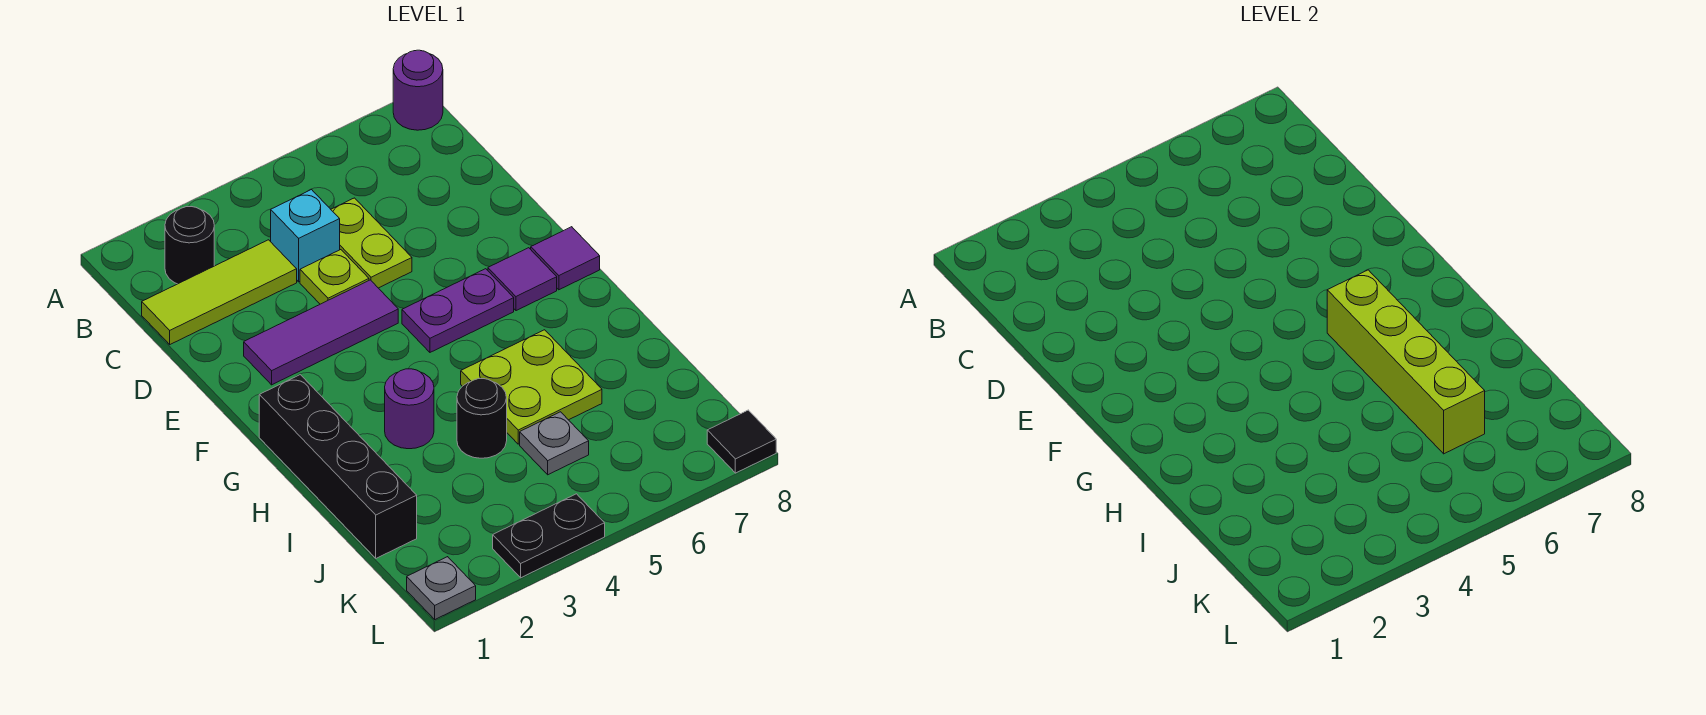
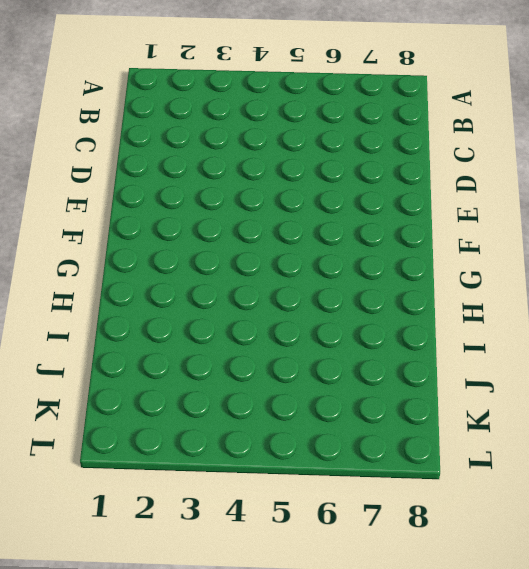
none -> purple 1x1 round brick [393,50,443,130]
none -> black 1x1 round brick [165,207,214,284]
none -> lime 1x3 tile [142,240,297,344]

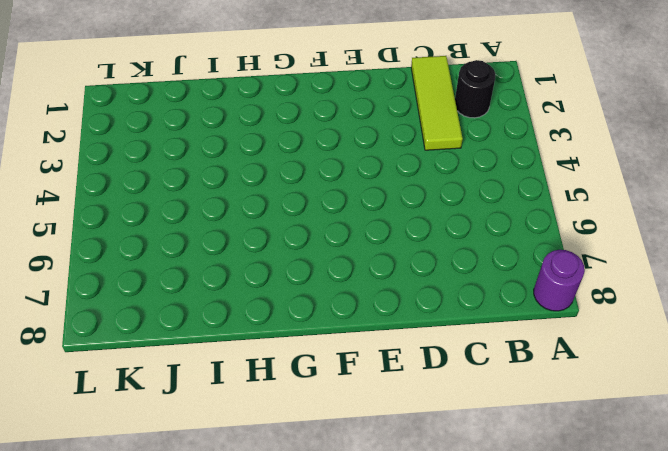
none -> cyan 1x1 brick [271,190,340,282]
none -> lime 1x2 plate [331,198,412,288]
none -> lime 1x1 plate [300,250,369,304]

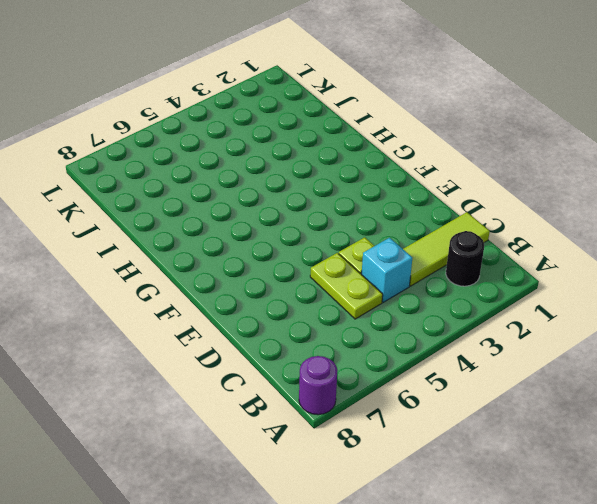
none -> purple 1x3 tile [244,280,398,385]
none -> purple 1x2 plate [402,269,514,352]
none -> purple 1x1 tile [488,248,557,311]

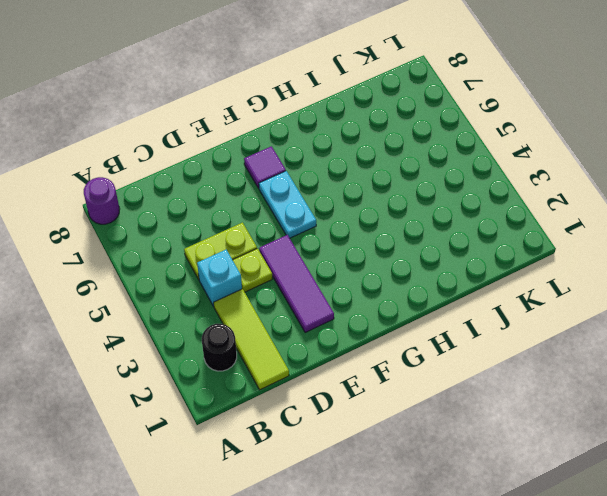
cyan 1x2 plate [259,171,316,238] -> purple 1x2 plate [402,269,514,352]
none -> purple 1x1 tile [531,227,600,290]
none -> black 1x4 brick [259,375,417,558]
none -> purple 1x1 round brick [385,369,434,449]

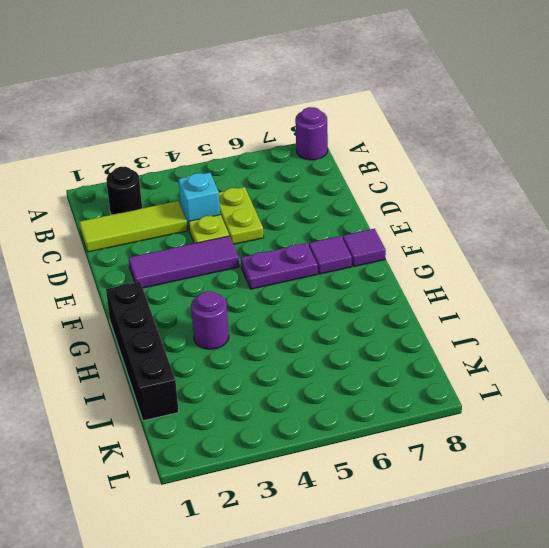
none -> lime 2x2 plate [461,330,602,444]
none -> black 1x1 round brick [457,379,507,458]
none -> grey 1x1 plate [520,412,589,475]

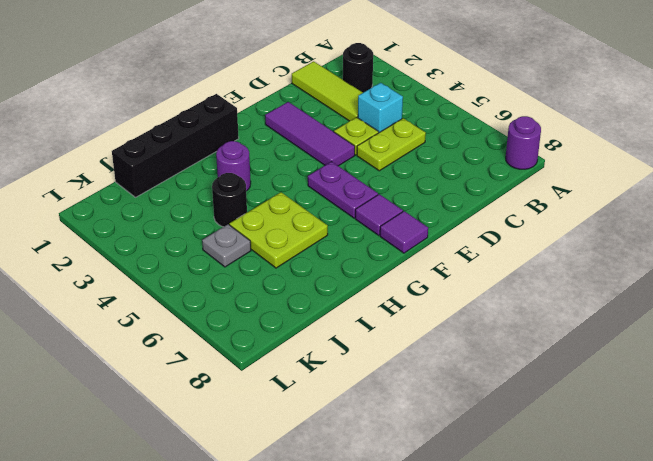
none -> grey 1x1 plate [407,557,476,619]
none -> black 1x2 plate [493,494,605,578]
none -> black 1x1 tile [707,410,776,473]

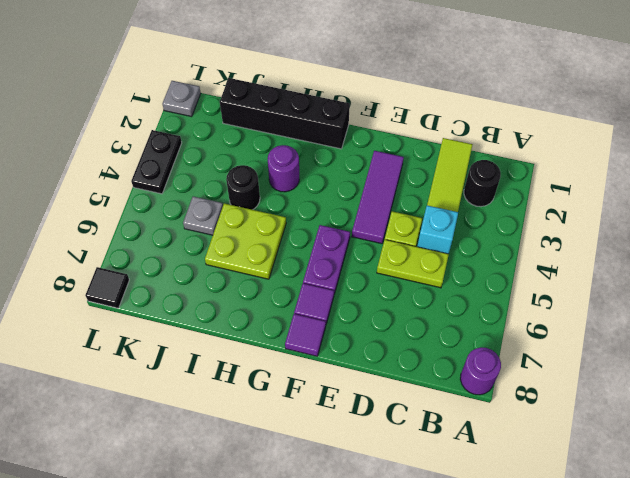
none -> lime 1x4 brick [1327,270,1485,454]

